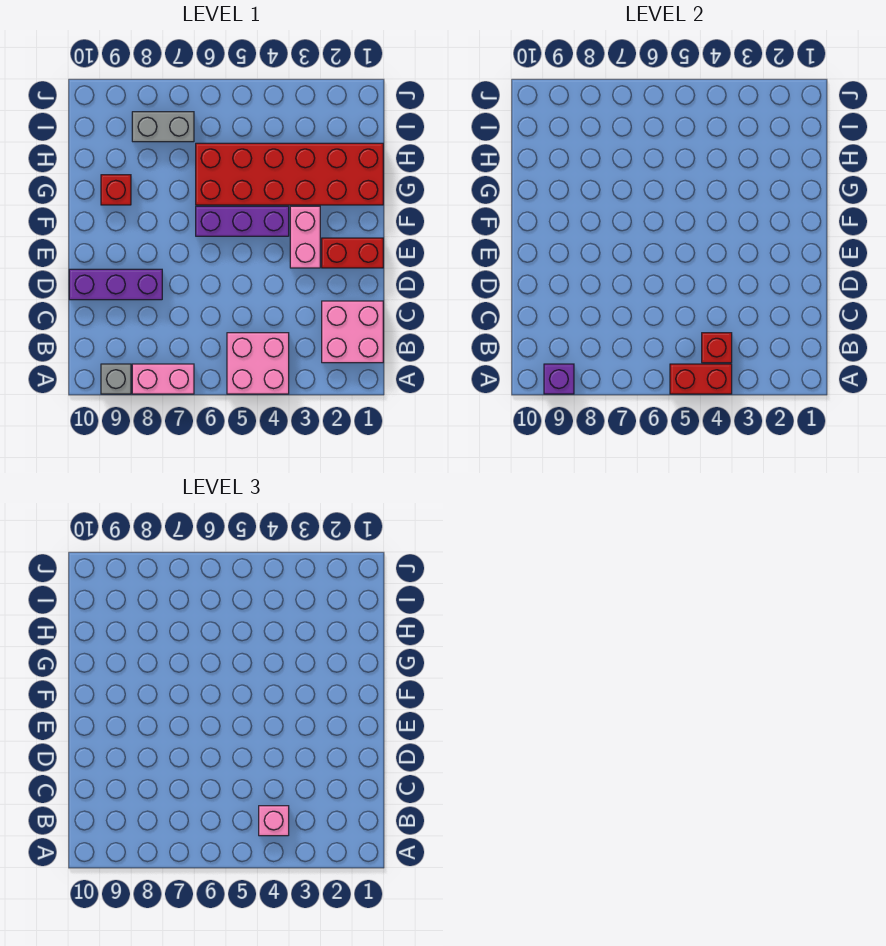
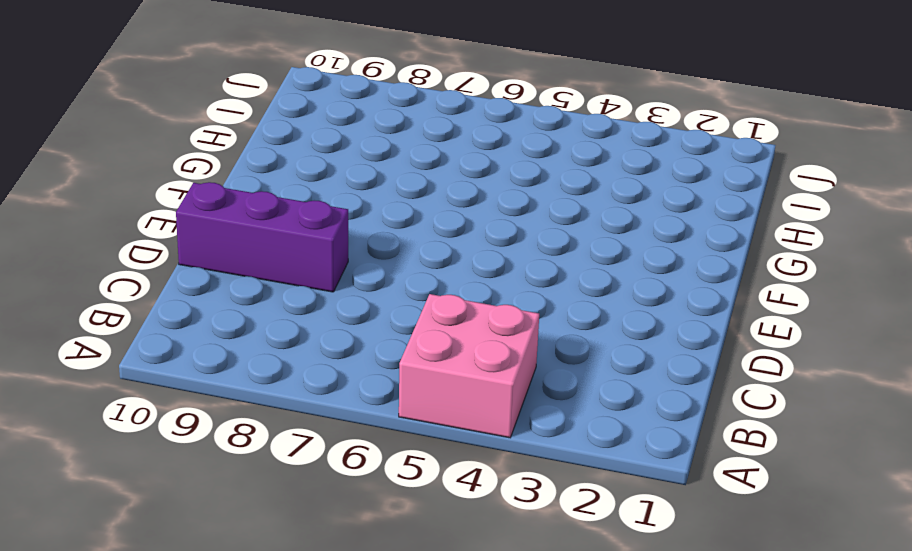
none -> pink 1x2 brick [132,364,194,394]
none -> grey 1x1 brick [101,364,131,394]
none -> pink 2x2 brick [322,301,383,363]

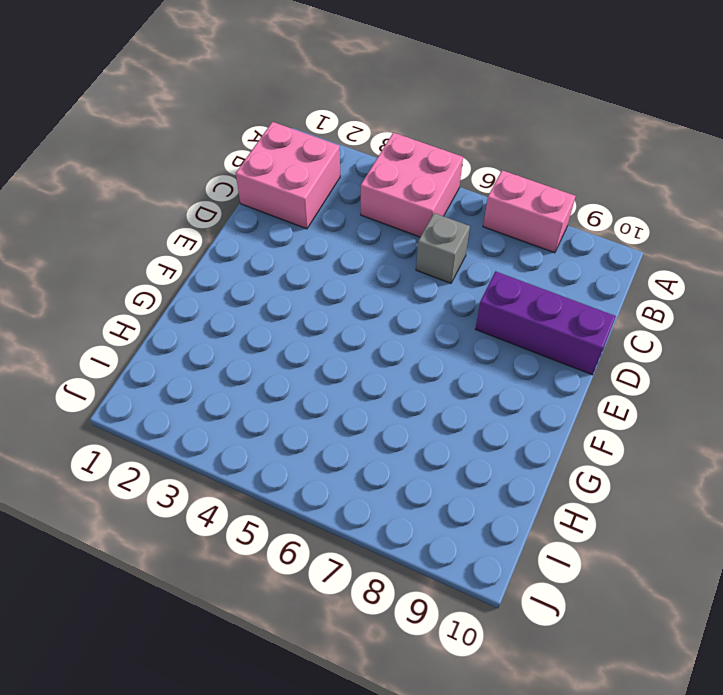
grey 1x1 brick [416,213,470,283] -> grey 1x1 brick moved to [101,364,131,394]
none -> red 1x2 brick [322,238,383,268]
none -> pink 1x2 brick [290,206,320,268]
none -> purple 1x3 brick [196,206,289,236]

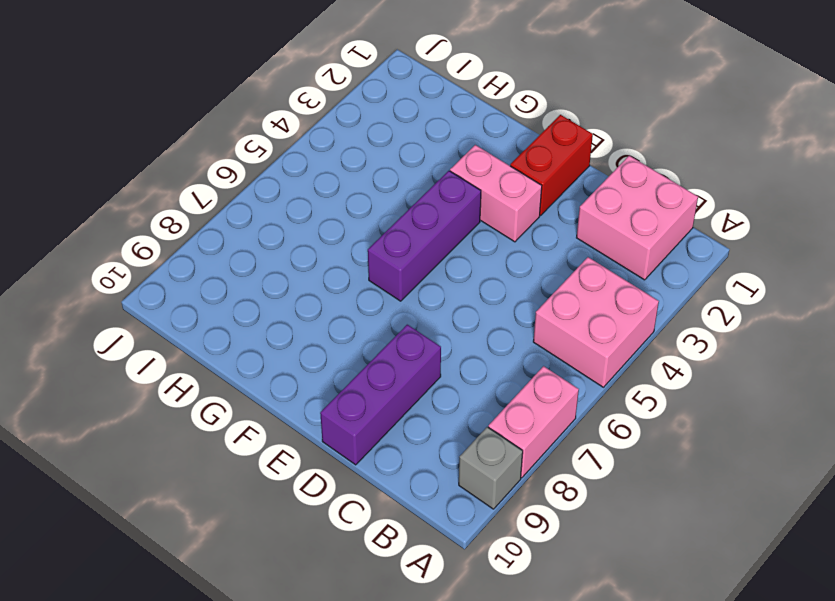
none -> red 2x6 brick [196,143,383,205]
none -> red 1x1 brick [101,175,131,205]
none -> grey 1x2 brick [132,112,194,142]

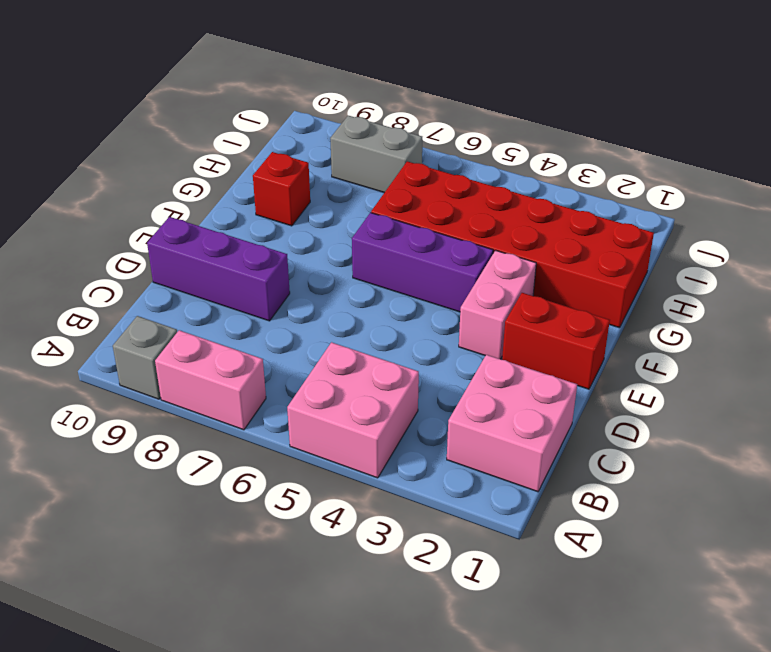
none -> red 1x2 brick [670,364,732,394]
none -> purple 1x1 brick [544,364,574,394]
none -> red 1x1 brick [702,333,732,363]

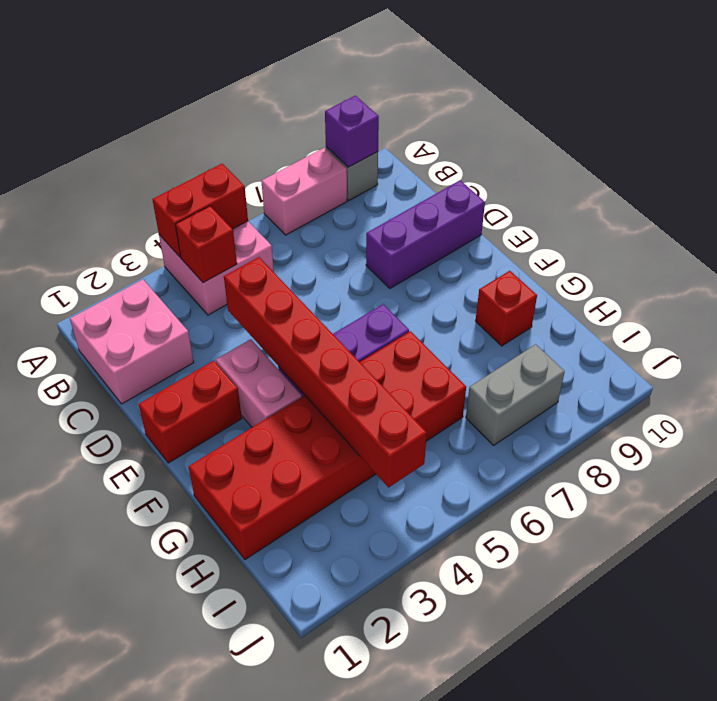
red 1x6 brick [224,257,427,487] -> none
none -> pink 1x1 brick [259,806,289,836]

